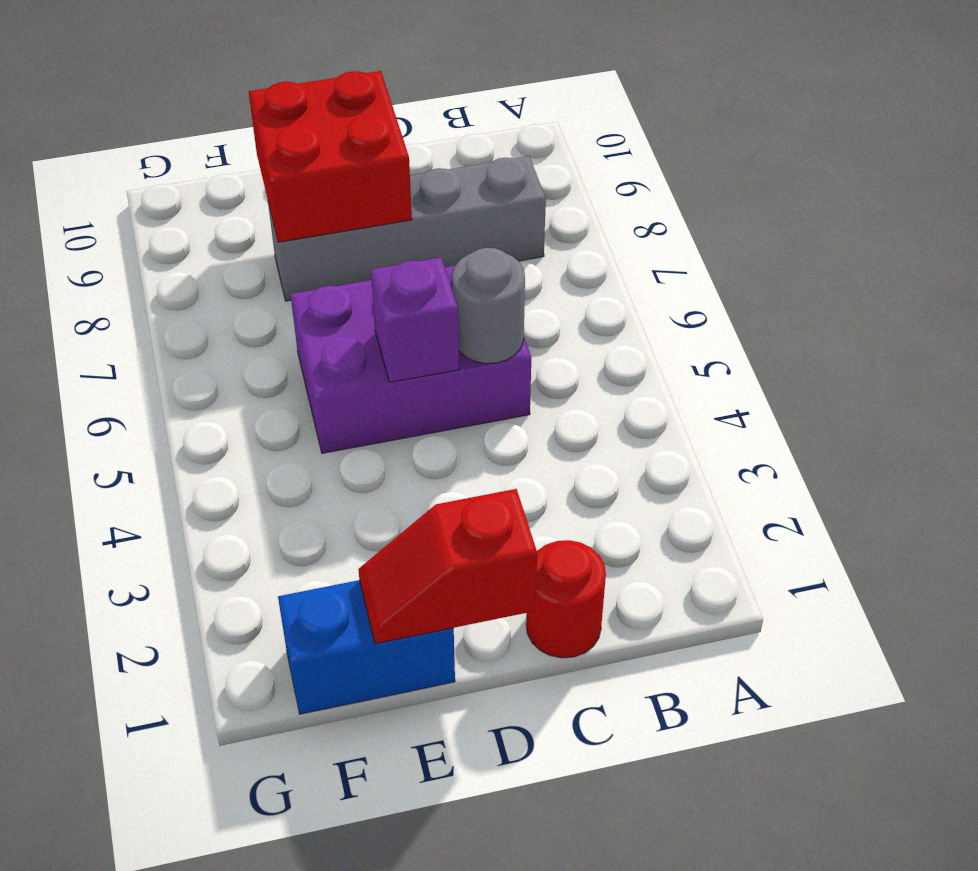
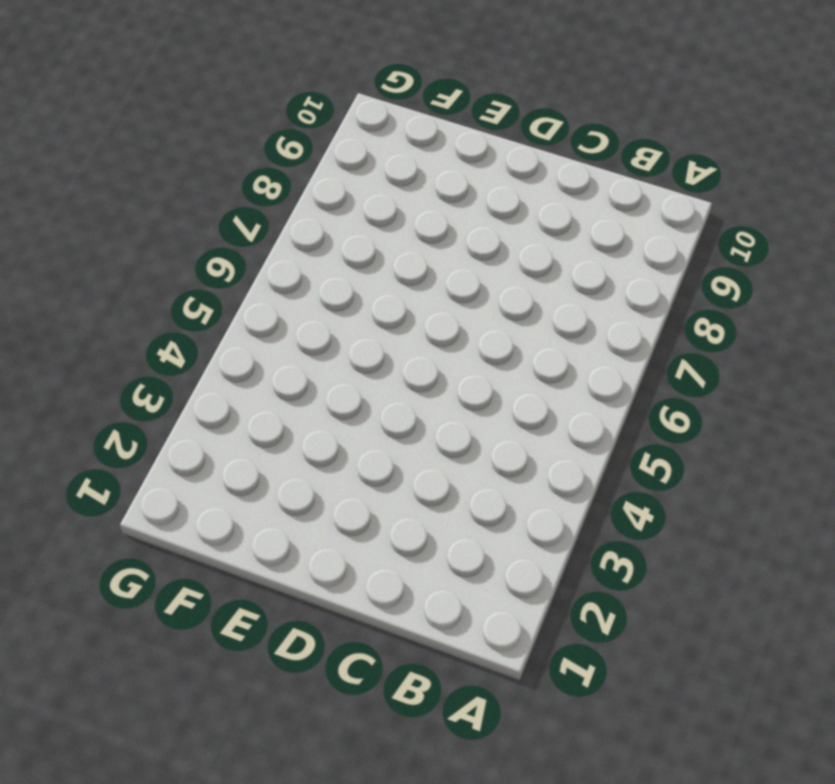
none -> grey 1x4 brick [268,156,546,301]
none -> red 1x1 round brick [526,540,606,658]

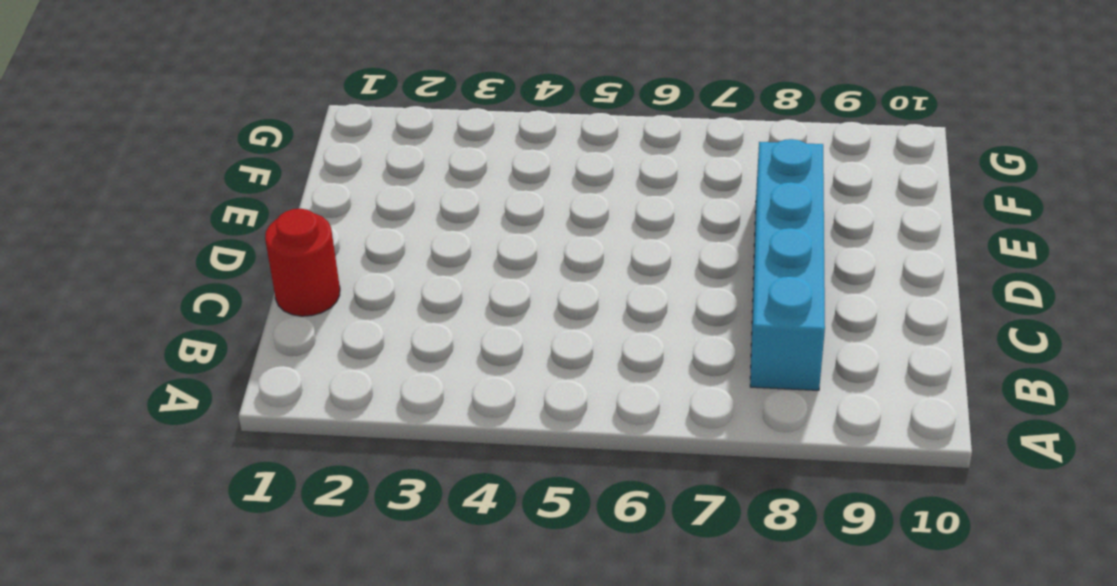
cyan 1x4 brick [750,139,825,390] -> grey 1x4 brick [268,156,546,301]
none -> purple 2x3 brick [291,266,531,453]
none -> blue 1x2 brick [278,580,455,714]

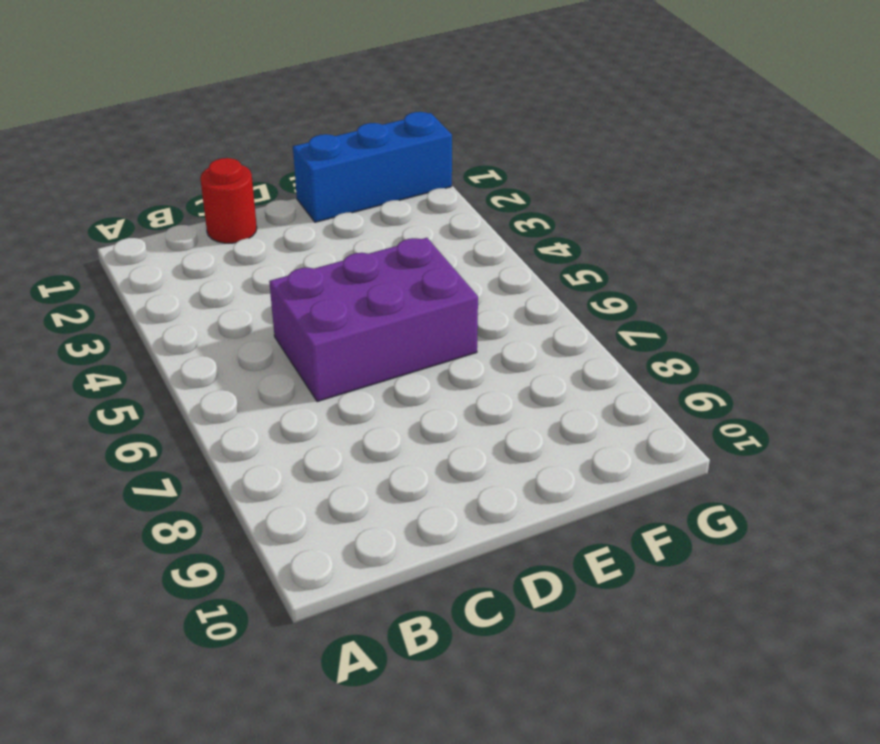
blue 1x3 brick [293,112,452,222] -> blue 1x2 brick [278,580,455,714]
none -> grey 1x4 brick [268,156,546,301]
none -> grey 1x1 round brick [452,248,525,364]

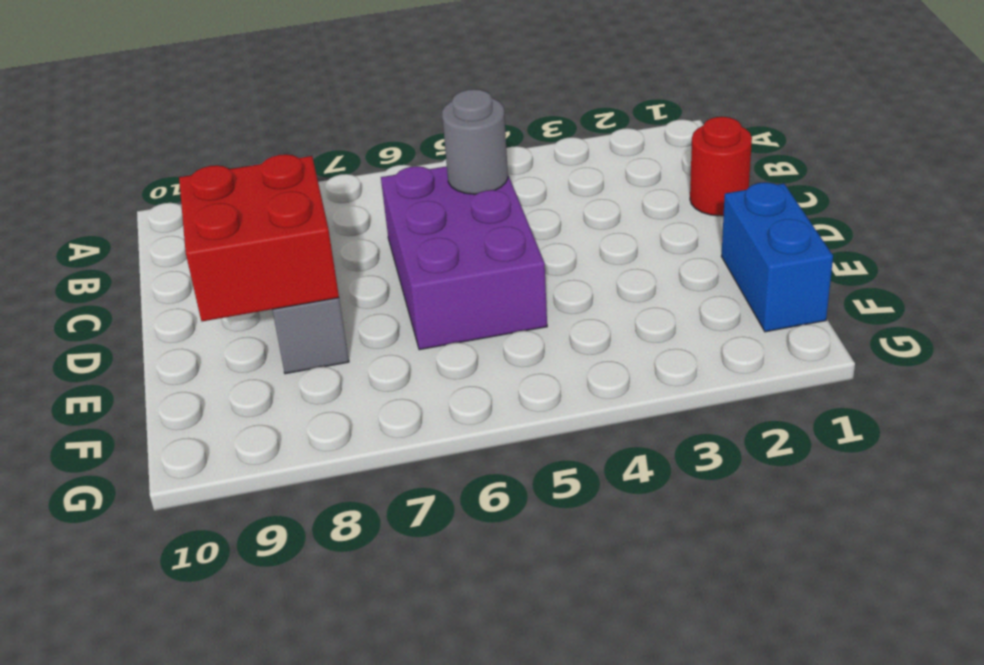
none -> red 1x2 slope [358,489,537,644]
none -> purple 1x1 brick [371,258,459,382]

